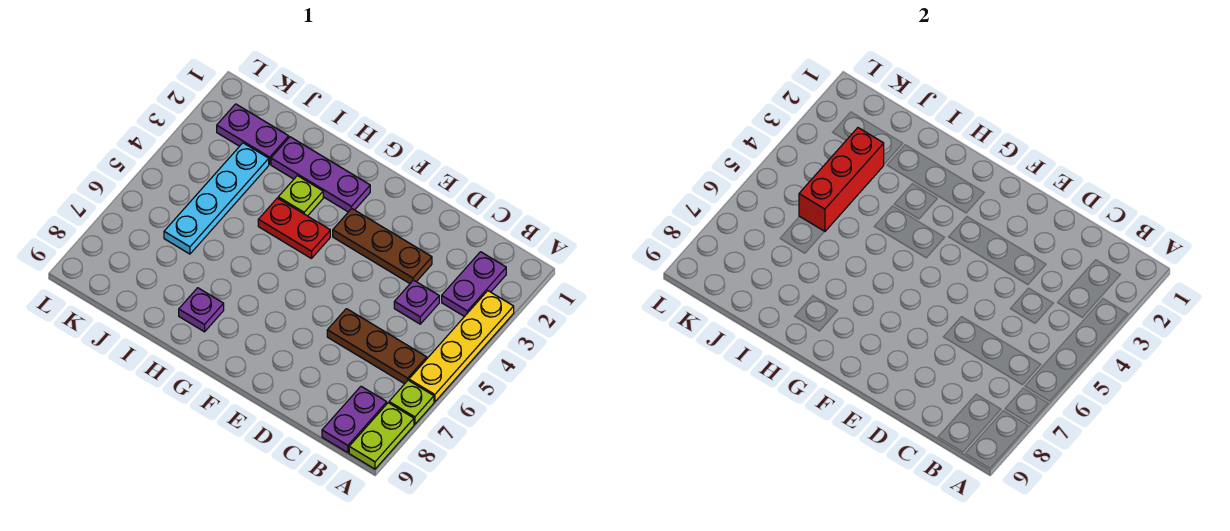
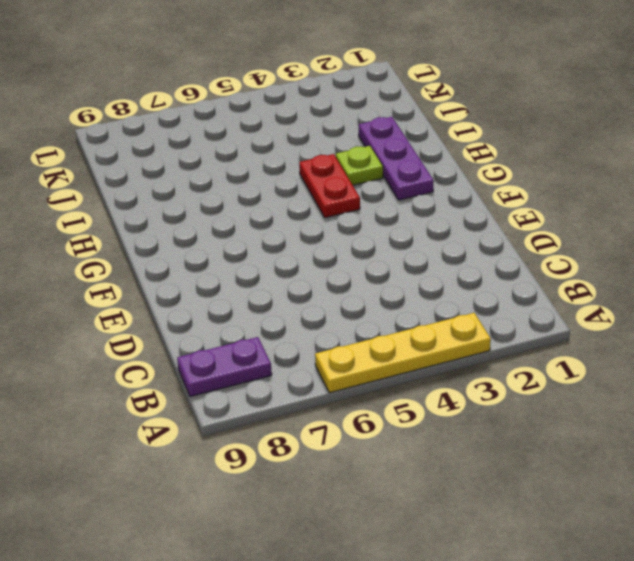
none -> lime 1x1 plate [389,380,434,424]
none -> lime 1x2 plate [349,403,414,469]
none -> purple 1x2 plate [442,252,506,317]

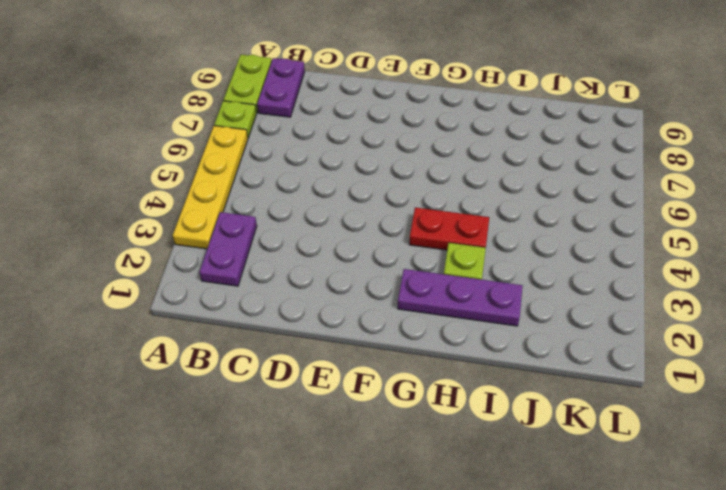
none -> brown 1x3 plate [327,309,427,384]
none -> purple 1x1 plate [394,280,439,324]
none -> brown 1x3 plate [333,209,432,283]

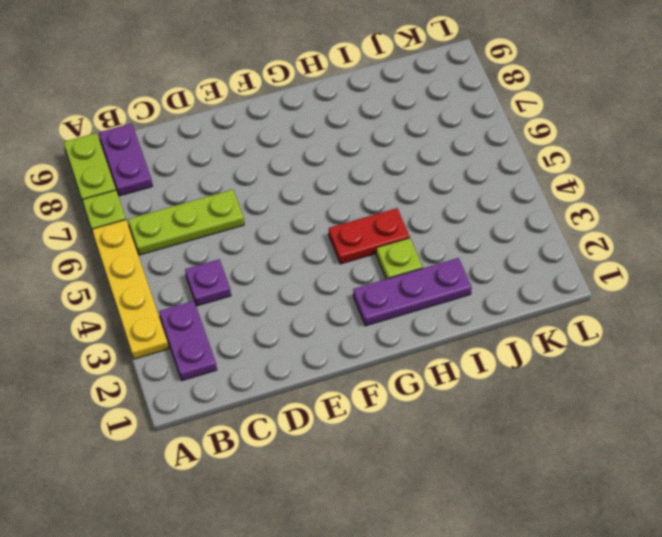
lime 1x3 plate [128,190,244,255] -> brown 1x3 plate [327,309,427,384]
none -> brown 1x3 plate [333,209,432,283]
none -> purple 1x1 plate [179,288,224,332]
none -> purple 1x2 plate [217,104,289,164]

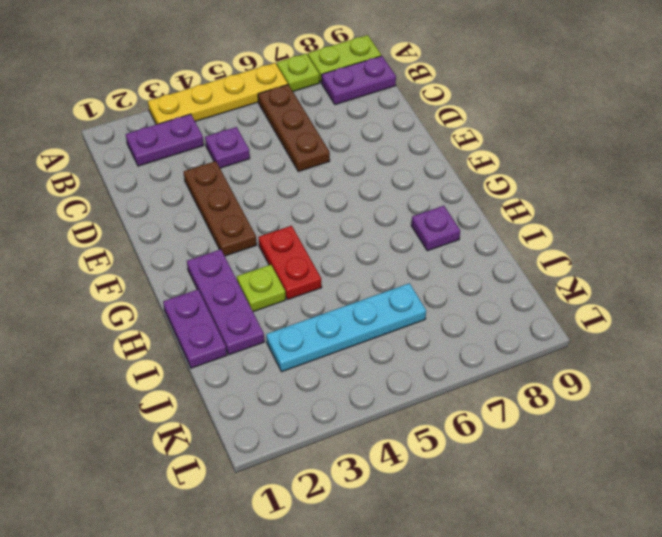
purple 1x2 plate [163,290,227,368] -> purple 1x2 plate moved to [217,104,289,164]
none -> red 1x3 brick [799,128,884,232]

